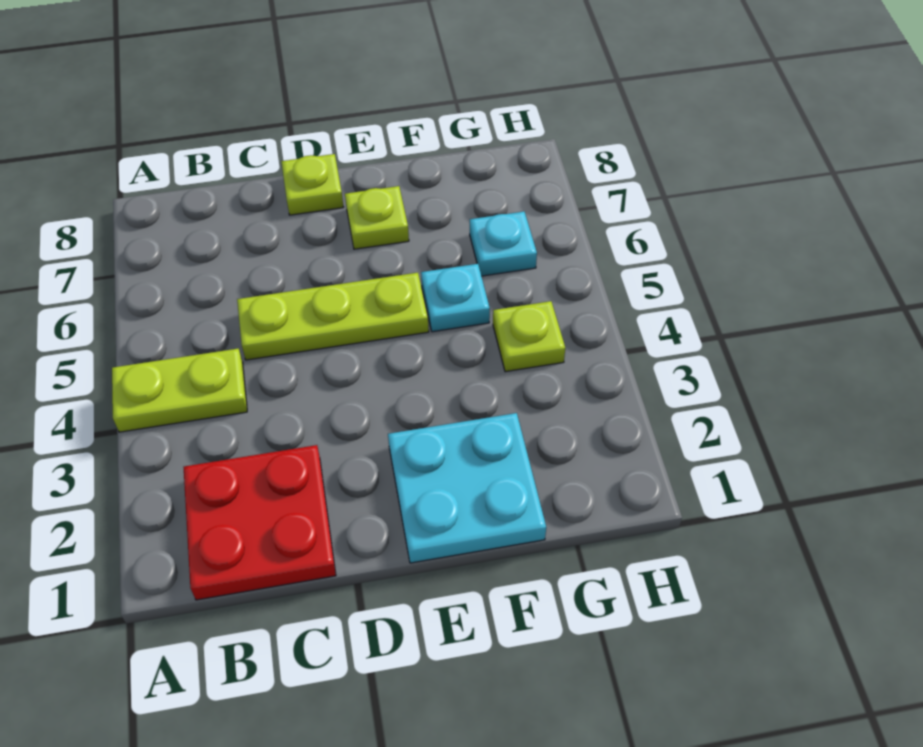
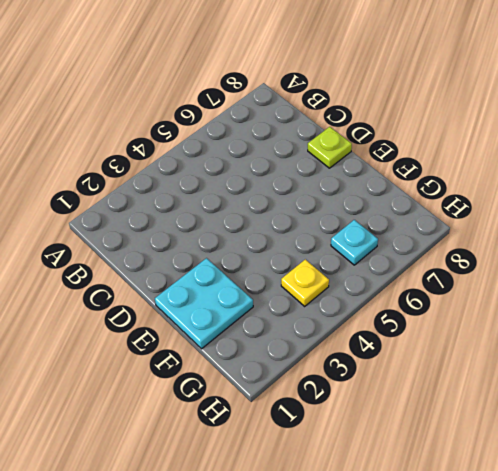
yellow 1x1 plate [281,259,329,306] -> lime 1x1 plate [493,301,565,372]
none -> lime 1x2 plate [112,348,247,432]
none -> red 2x2 plate [184,445,336,600]

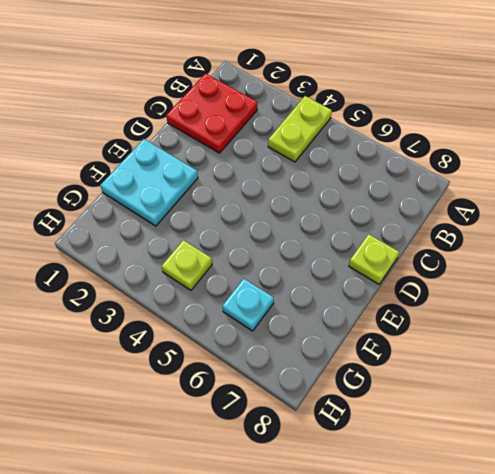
none -> lime 1x3 plate [237,273,429,360]
none -> lime 1x1 plate [345,186,409,249]

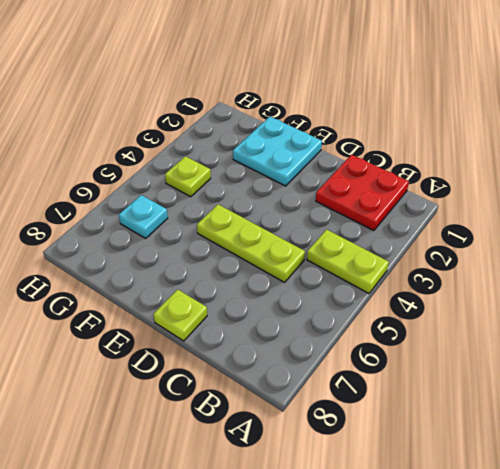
none -> lime 1x1 plate [345,186,409,249]
none -> cyan 1x1 plate [421,264,490,332]

